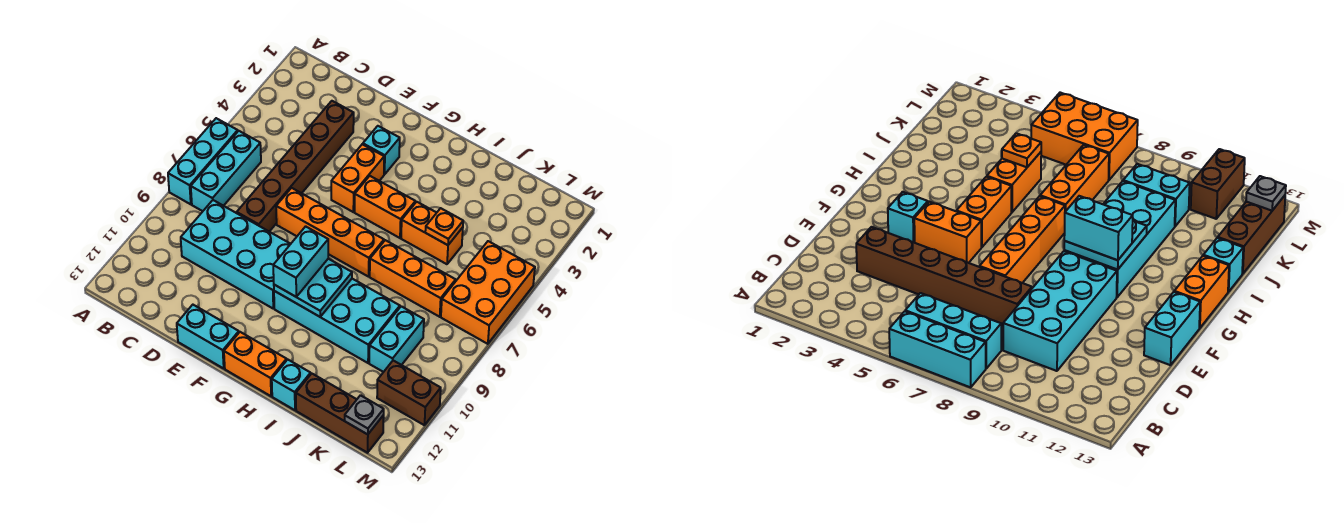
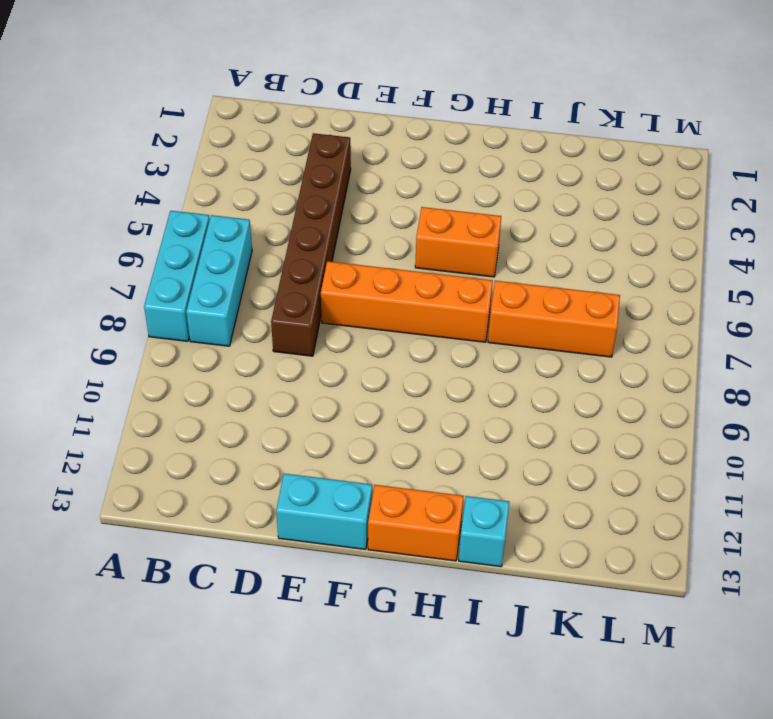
none -> cyan 2x4 brick [181,200,290,308]
none -> cyan 1x1 brick [363,126,400,175]
none -> orange 1x2 brick [331,144,384,212]

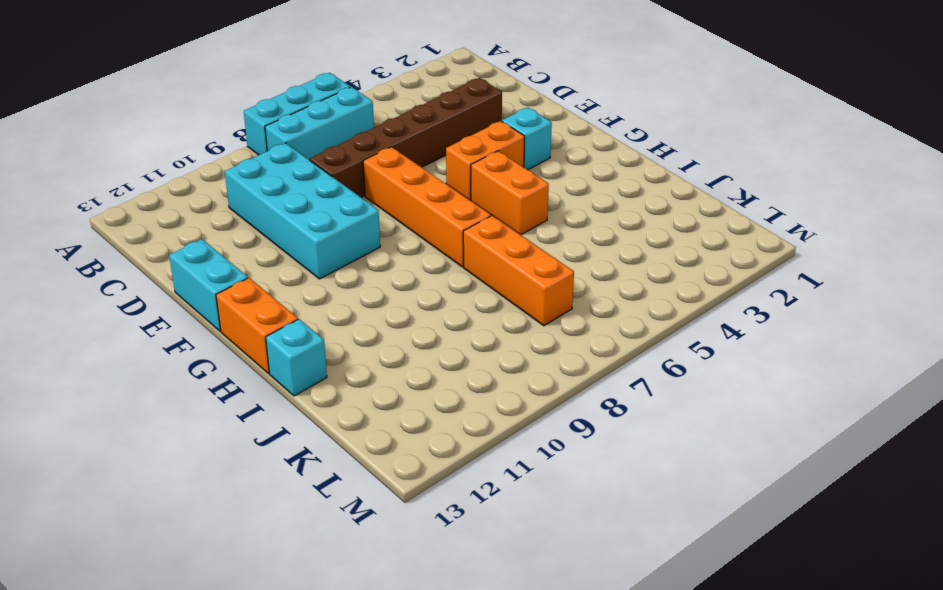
none -> cyan 2x4 brick [274,279,400,363]
none -> orange 1x2 brick [401,202,463,264]
none -> brown 1x3 brick [296,374,384,453]

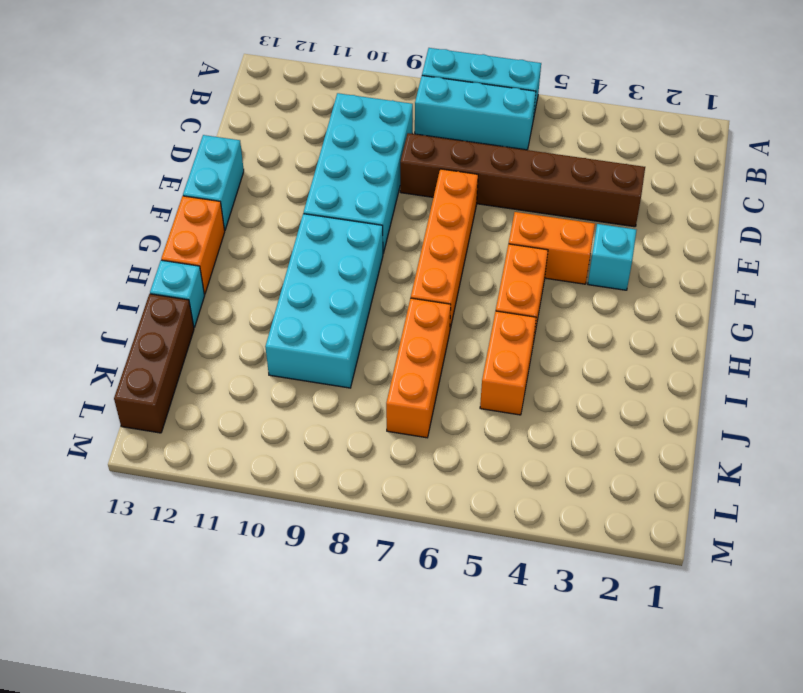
none -> cyan 1x2 brick [369,306,424,372]
none -> orange 2x3 brick [441,241,535,344]
none -> brown 1x2 brick [377,361,441,425]

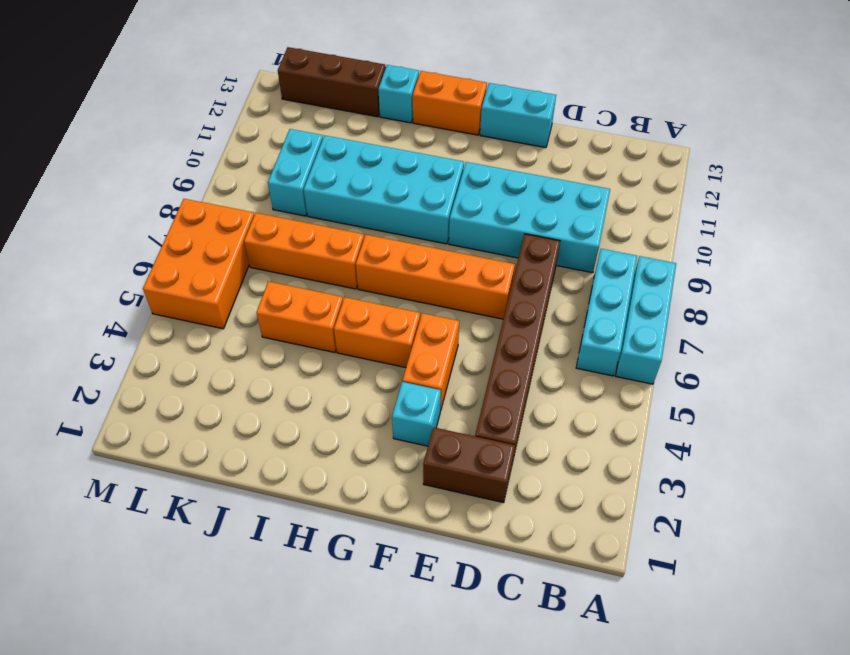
brown 1x2 brick [423,427,515,503] -> brown 1x2 brick moved to [377,361,441,425]
none -> cyan 2x2 plate [274,259,352,317]
none -> orange 1x1 plate [425,208,463,245]
none -> grey 1x1 plate [345,395,384,435]

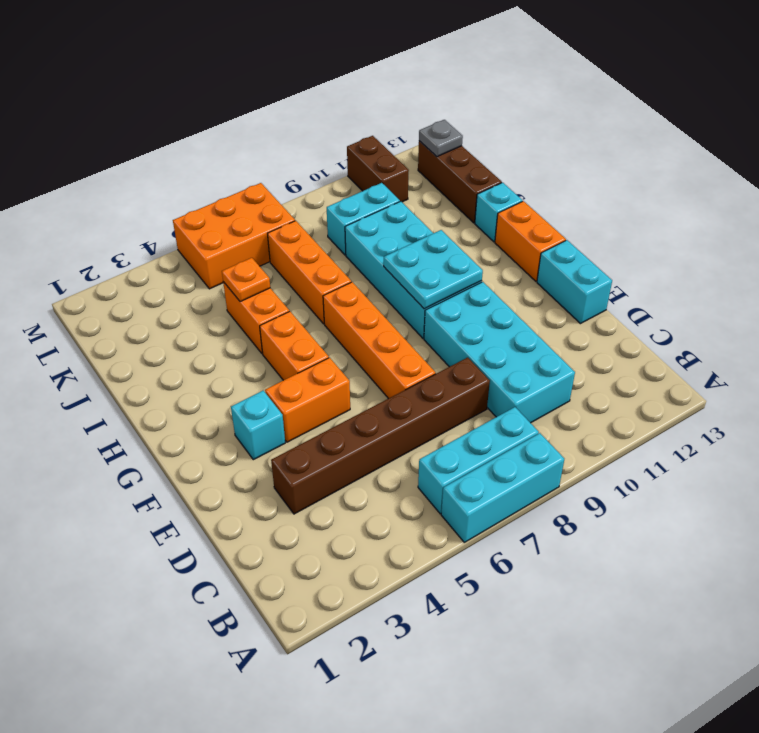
none -> cyan 1x2 brick [273,226,328,297]

